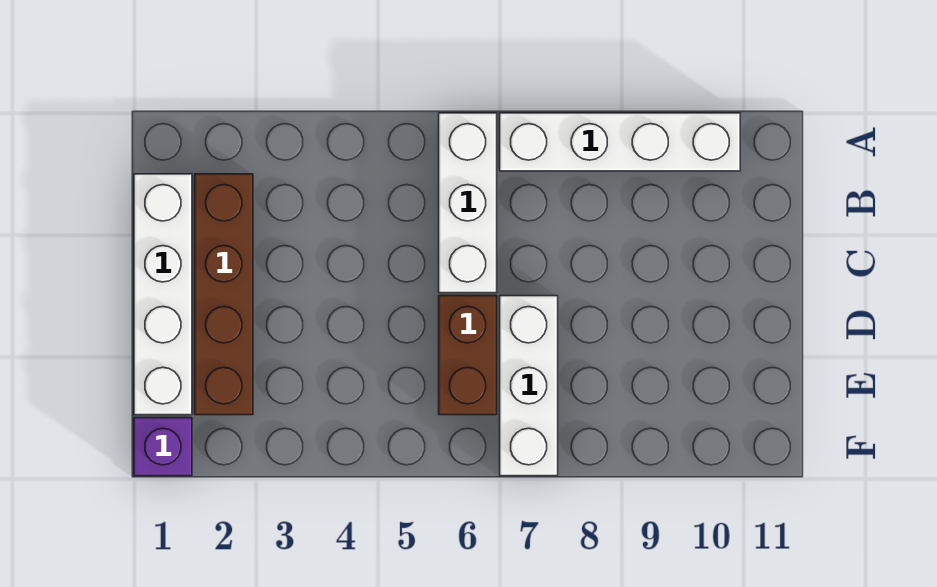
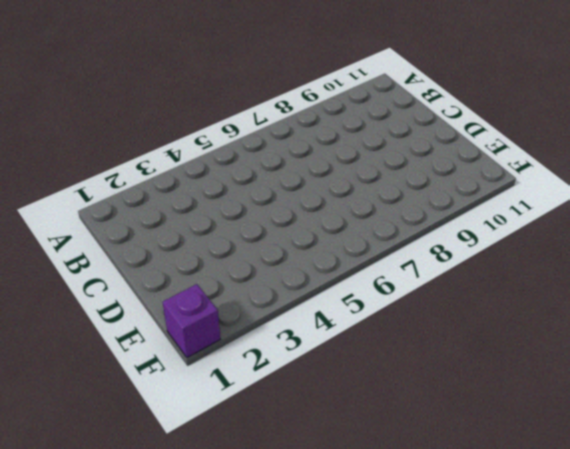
none -> white 1x3 brick [439,113,497,293]
none -> white 1x4 brick [500,113,740,171]

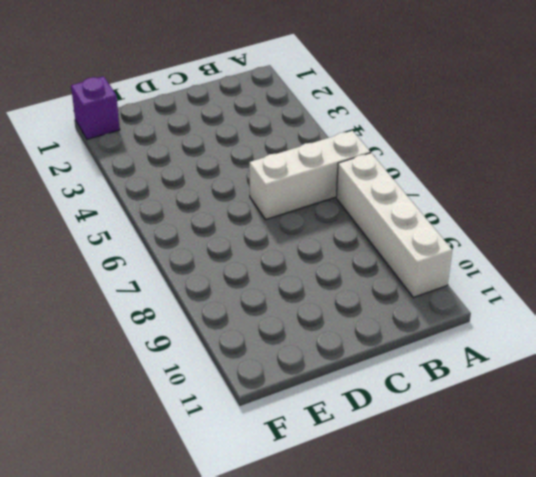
none -> white 1x4 brick [134,174,192,415]
none -> brown 1x4 brick [195,174,253,415]

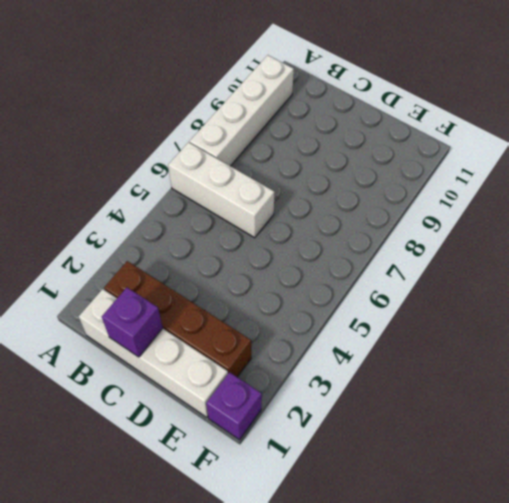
purple 1x1 brick [102,288,163,357] -> none
none -> brown 1x2 brick [439,296,497,415]
none -> white 1x3 brick [500,296,558,476]

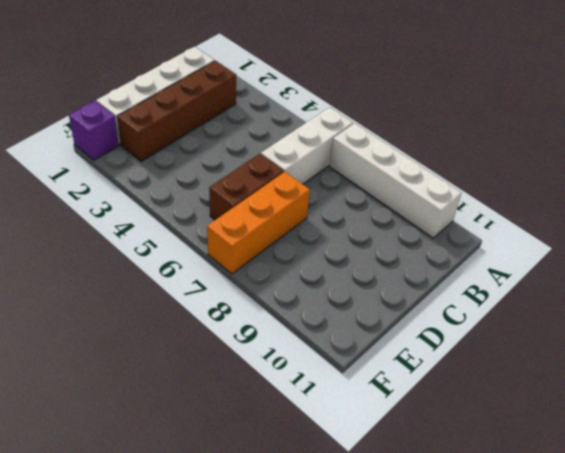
orange 1x3 brick [207,172,310,274] -> white 1x3 brick [500,296,558,476]

